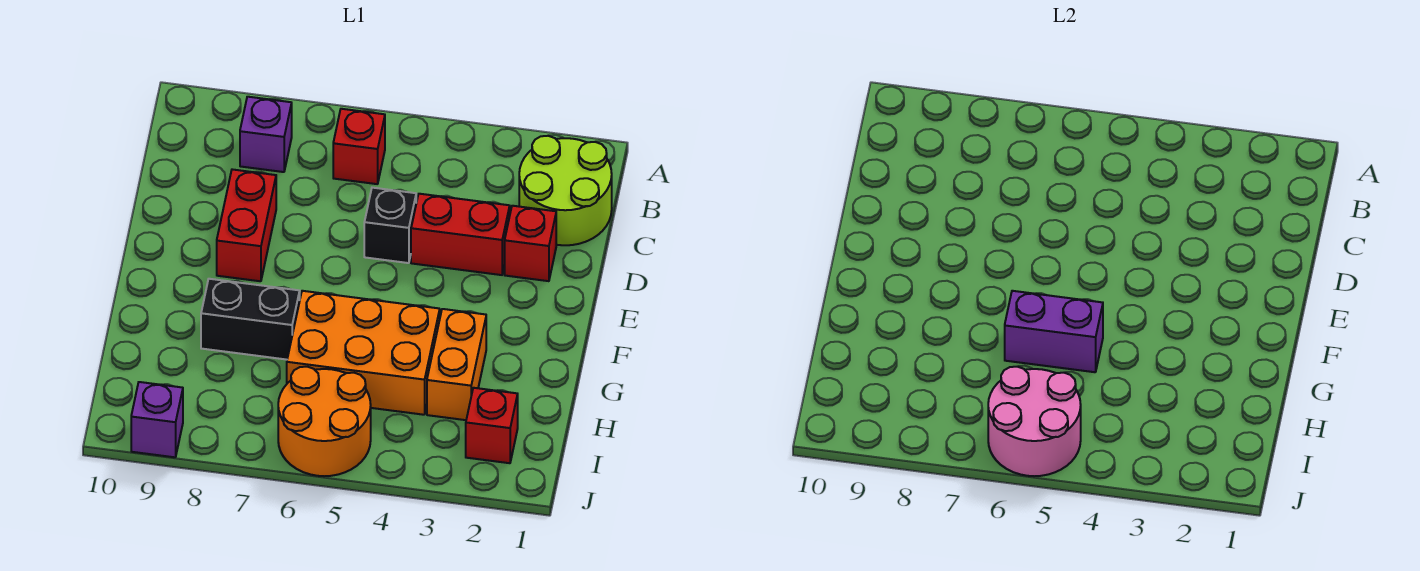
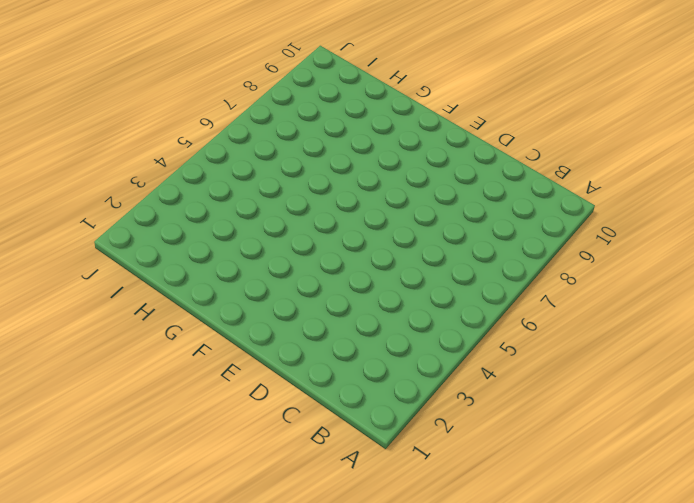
none -> lime 2x2 round brick [519,136,612,245]
none -> red 1x1 brick [333,109,385,184]
none -> purple 1x1 brick [240,97,292,172]

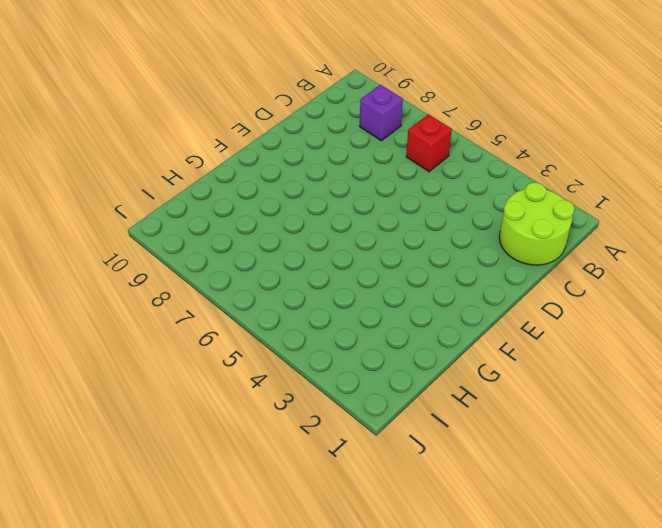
none -> red 1x1 brick [505,206,556,281]
none -> red 1x2 brick [411,194,510,275]
none -> black 1x1 brick [364,188,416,263]

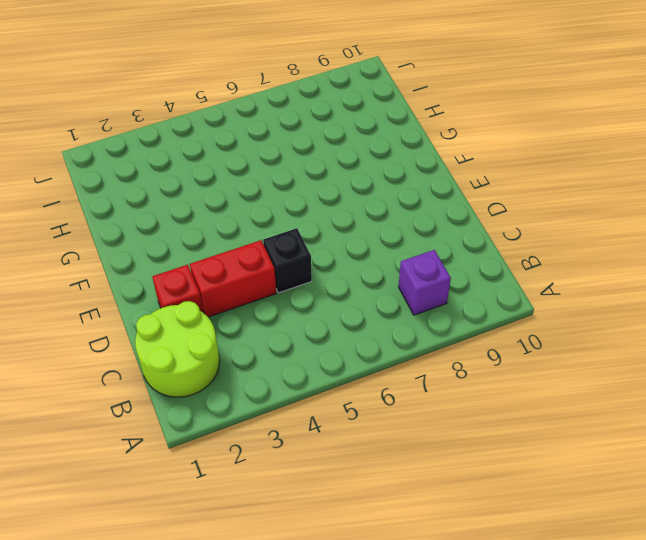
none -> red 1x1 brick [333,109,385,184]
none -> red 1x2 brick [217,169,276,281]
none -> orange 1x2 brick [427,309,486,420]

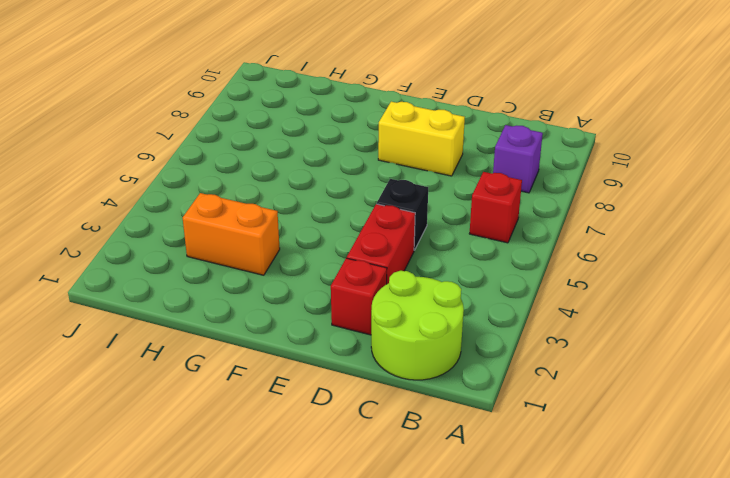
yellow 1x2 brick [378,102,465,176] -> red 1x2 brick [217,169,276,281]
none -> orange 2x3 brick [287,291,440,415]
none -> black 1x2 brick [201,279,300,360]
none -> red 1x1 brick [466,388,518,463]

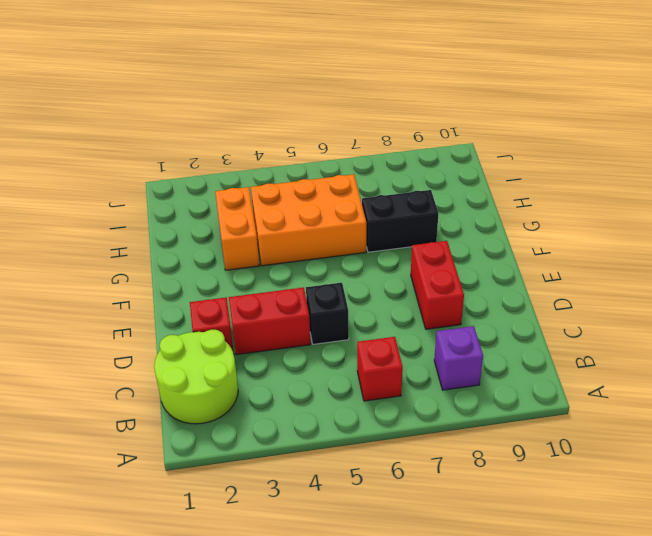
none -> red 1x1 brick [466,388,518,463]
none -> orange 2x2 round brick [278,367,371,476]
none -> purple 1x1 brick [131,382,183,457]

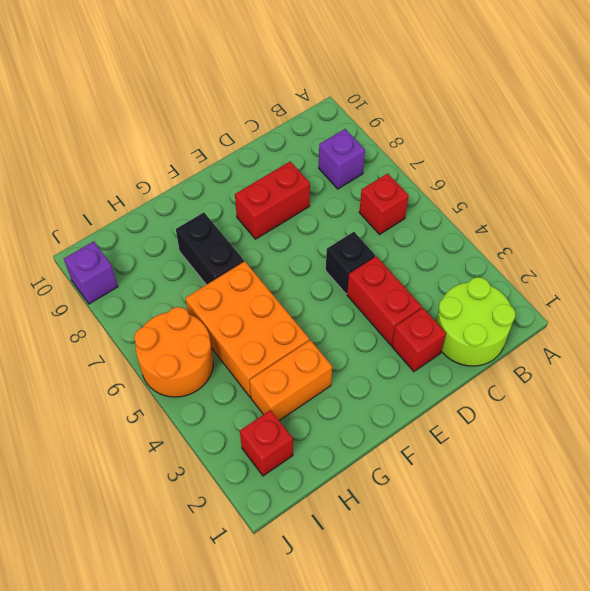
none -> purple 1x2 brick [1005,291,1103,372]
none -> pink 2x2 round brick [988,367,1081,476]

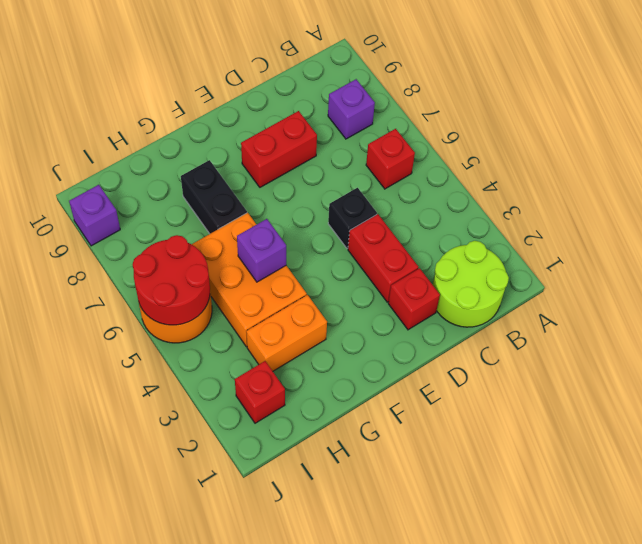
purple 1x1 brick [237,219,286,282] -> purple 1x2 brick [1005,291,1103,372]
red 2x2 round brick [133,235,210,325] -> pink 2x2 round brick [988,367,1081,476]

